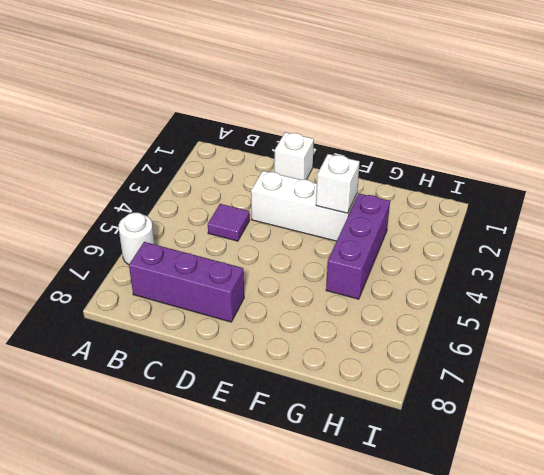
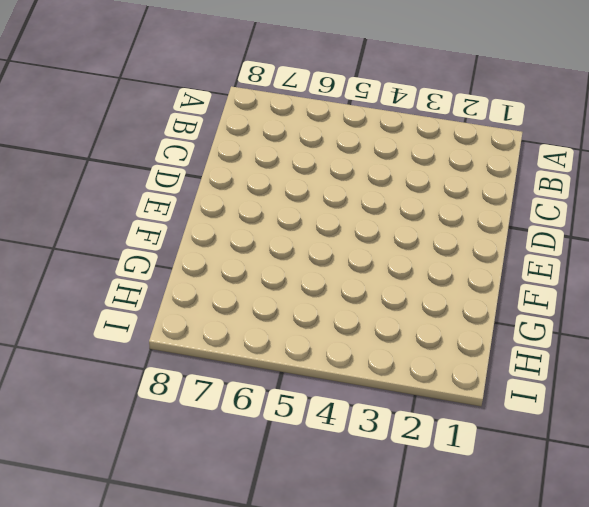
none -> white 1x1 round brick [119,213,154,265]
none -> purple 1x3 brick [129,242,244,322]

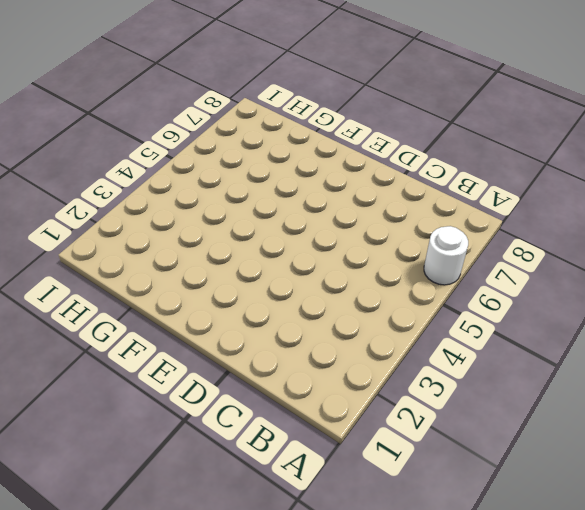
none -> purple 1x3 brick [129,242,244,322]
none -> purple 1x1 tile [208,204,250,241]

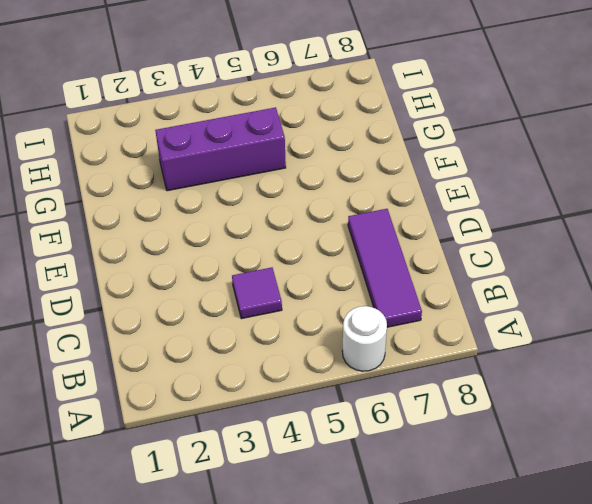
purple 1x3 tile [348,209,422,327] -> purple 1x3 brick [129,242,244,322]
none -> white 1x1 brick [274,132,314,180]
none -> white 1x3 brick [251,171,357,241]

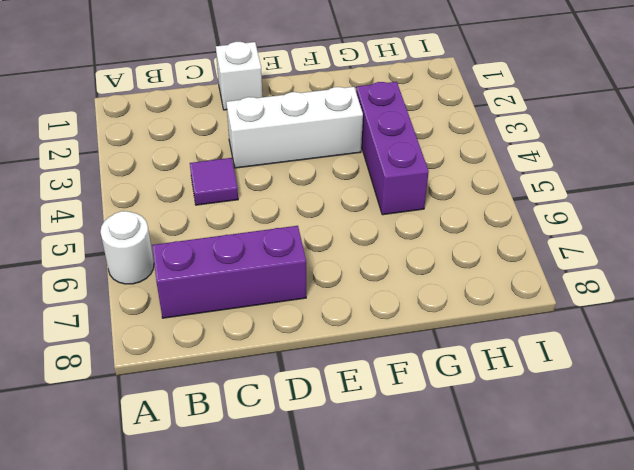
none -> white 1x1 brick [316,154,360,213]

